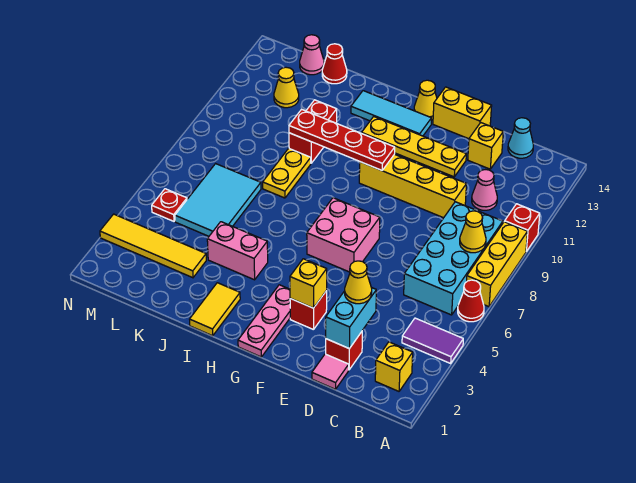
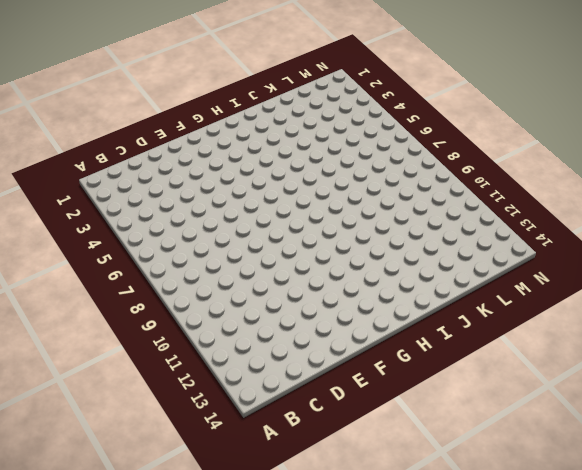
none -> purple 1x2 tile [402,318,463,363]
none -> red 1x1 cone [458,280,484,322]
none -> yellow 1x3 brick [467,222,528,307]
none -> red 1x1 brick [505,204,540,251]

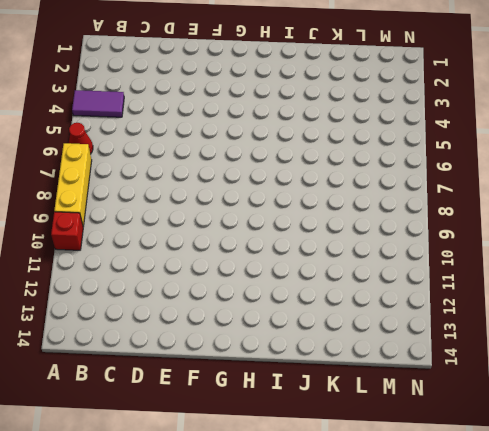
none -> yellow 1x1 brick [375,342,413,391]
none -> cyan 2x4 brick [404,202,503,315]
none -> pink 1x1 cone [472,170,497,210]
none -> cyan 1x1 cone [508,118,533,158]

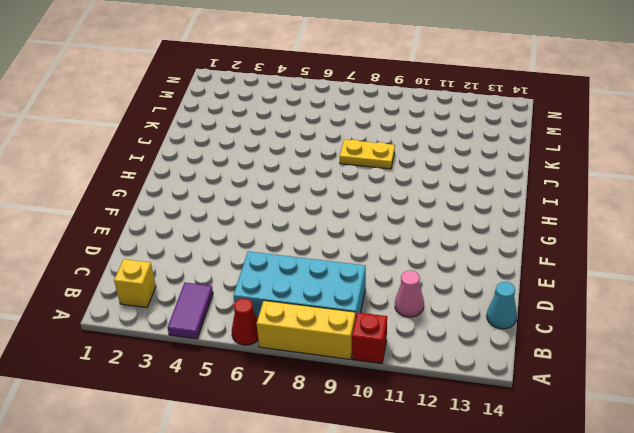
none -> pink 1x1 tile [312,354,349,389]
none -> red 1x1 brick [326,332,362,370]
none -> yellow 1x4 brick [359,154,466,218]
none -> yellow 1x1 brick [468,123,503,169]

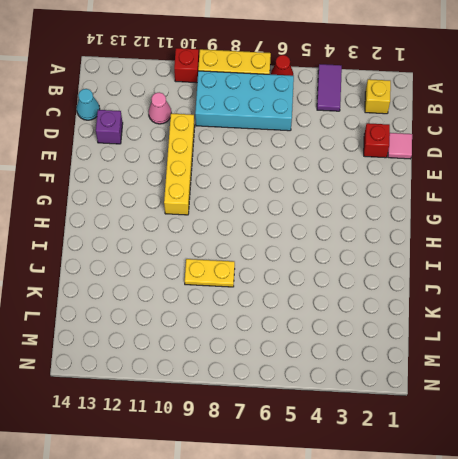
purple 1x1 brick [96,110,123,144] -> yellow 1x1 brick [468,123,503,169]
none -> yellow 1x4 plate [362,117,466,177]
none -> yellow 1x2 brick [433,87,492,139]
none -> red 1x1 brick [290,291,327,330]
none -> pink 2x2 brick [307,198,380,272]

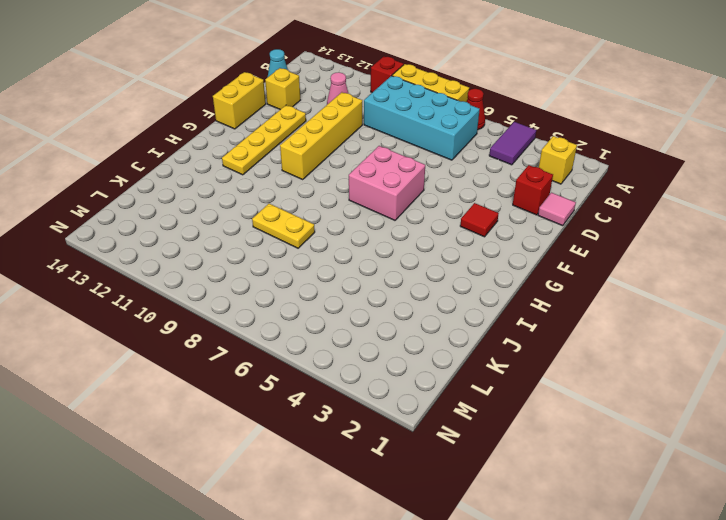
red 1x1 tile [460,203,499,237] -> red 1x1 brick [290,291,327,330]
none -> pink 1x3 plate [238,285,290,357]
none -> cyan 1x3 tile [351,91,431,136]
none -> yellow 1x1 cone [414,80,437,120]
none -> yellow 1x2 tile [190,283,240,336]

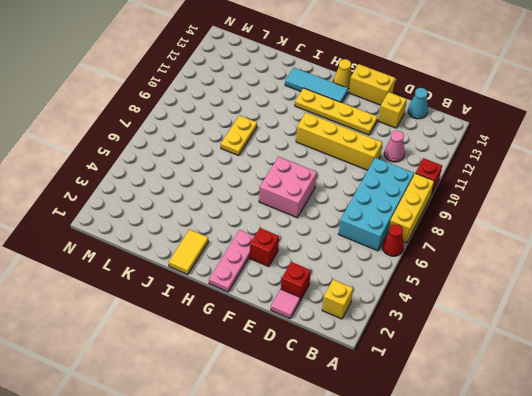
none -> purple 1x2 tile [402,318,463,363]
none -> pink 1x2 brick [207,222,268,280]
none -> red 1x2 brick [289,100,337,163]
none -> yellow 1x4 tile [100,214,206,278]

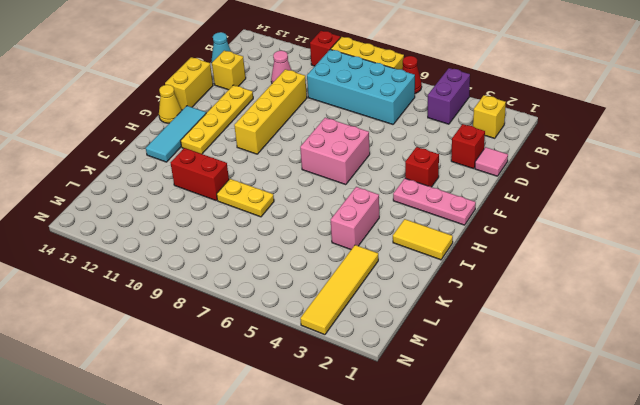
purple 1x2 brick [428,68,470,124] -> purple 1x2 tile [402,318,463,363]
none -> cyan 2x3 tile [175,164,261,236]
none -> red 1x1 cone [322,44,347,84]
none -> yellow 1x1 cone [274,67,299,108]
none -> pink 1x1 cone [300,35,324,75]

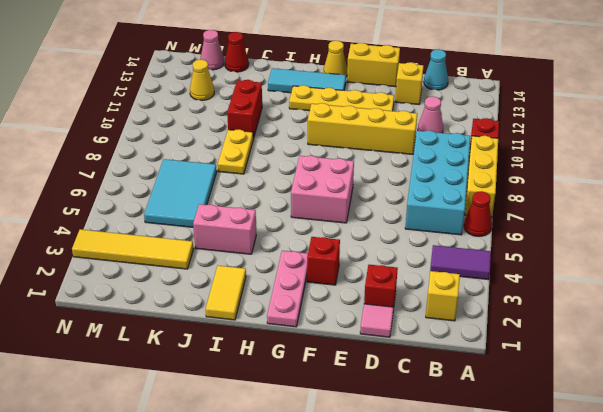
none -> red 1x1 plate [152,189,187,221]
none -> yellow 1x1 cone [460,211,486,253]
none -> cyan 1x2 brick [326,287,376,349]
none -> yellow 1x1 brick [290,259,327,308]

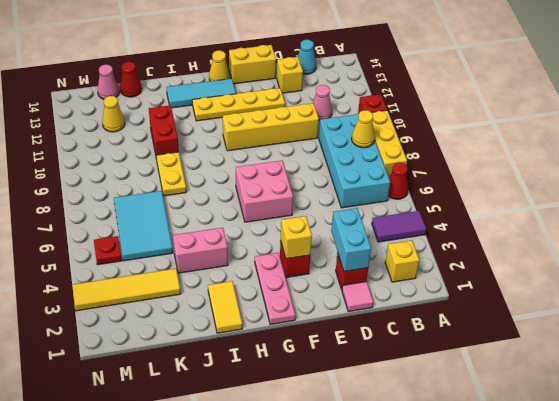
none -> red 1x4 plate [289,109,395,170]
none -> yellow 1x1 cone [345,261,372,304]

